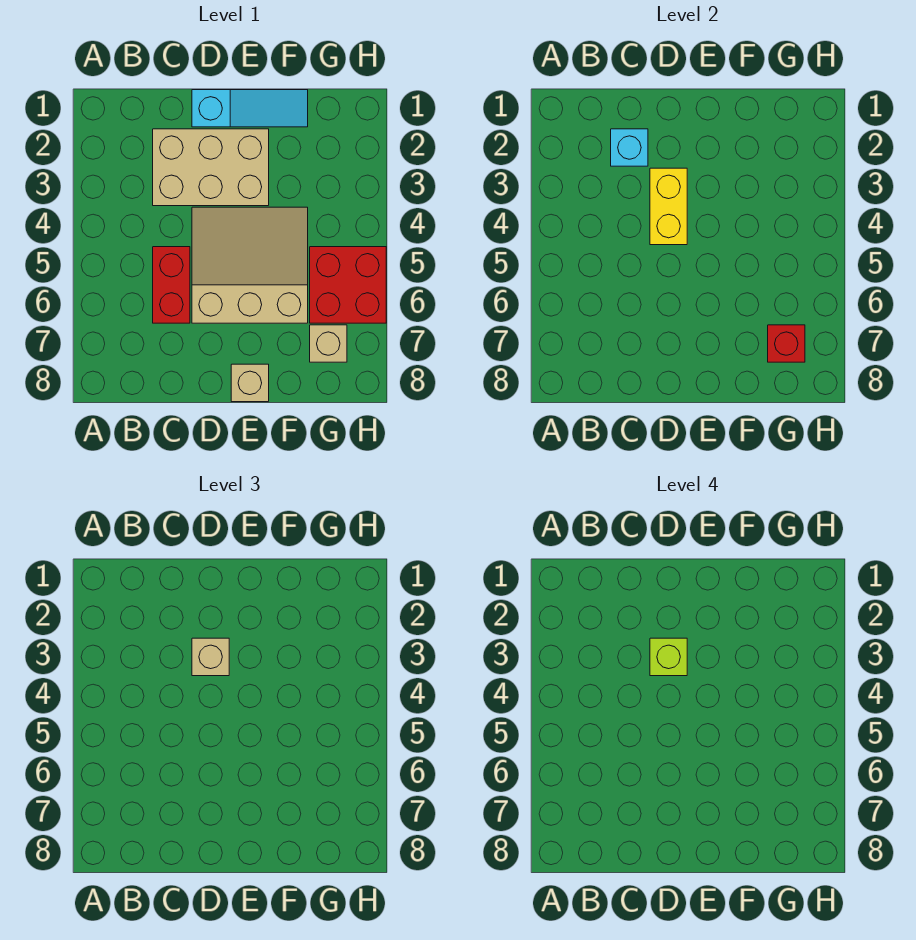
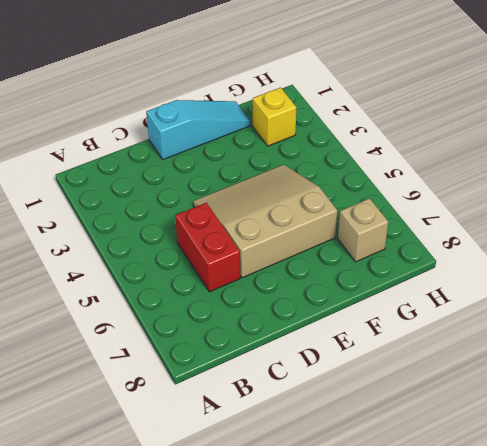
yellow 1x1 brick [253,88,296,146] -> none
none -> tan 2x3 brick [153,129,269,206]
none -> tan 1x1 brick [231,364,269,402]
none -> red 2x2 brick [310,247,386,323]

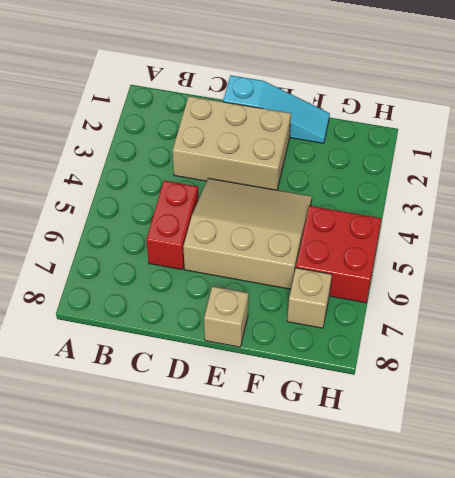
none -> cyan 1x1 brick [611,129,648,166]
none -> yellow 1x2 brick [650,168,687,245]
none -> red 1x1 brick [768,325,805,362]

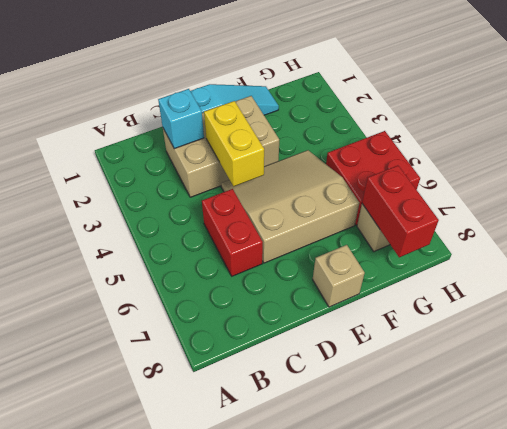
red 1x2 brick [362,166,439,257] -> red 1x1 brick [768,325,805,362]
none -> tan 1x1 brick [192,638,229,676]
none -> lime 1x1 brick [650,638,687,676]

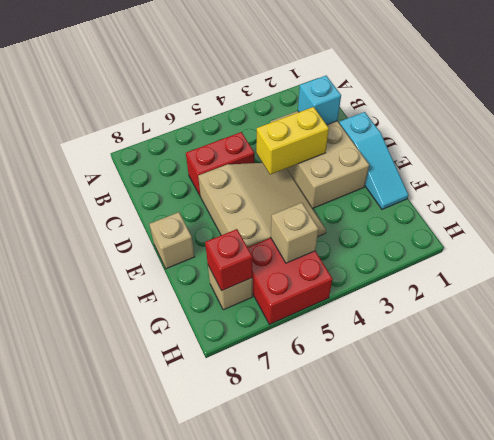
tan 1x1 brick [271,203,319,263] -> tan 1x1 brick moved to [192,638,229,676]
none -> lime 1x1 brick [650,638,687,676]

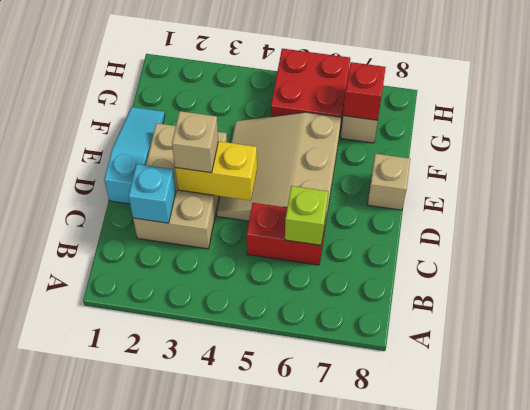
lime 1x1 brick [285,186,328,245] -> lime 1x1 brick moved to [650,638,687,676]

